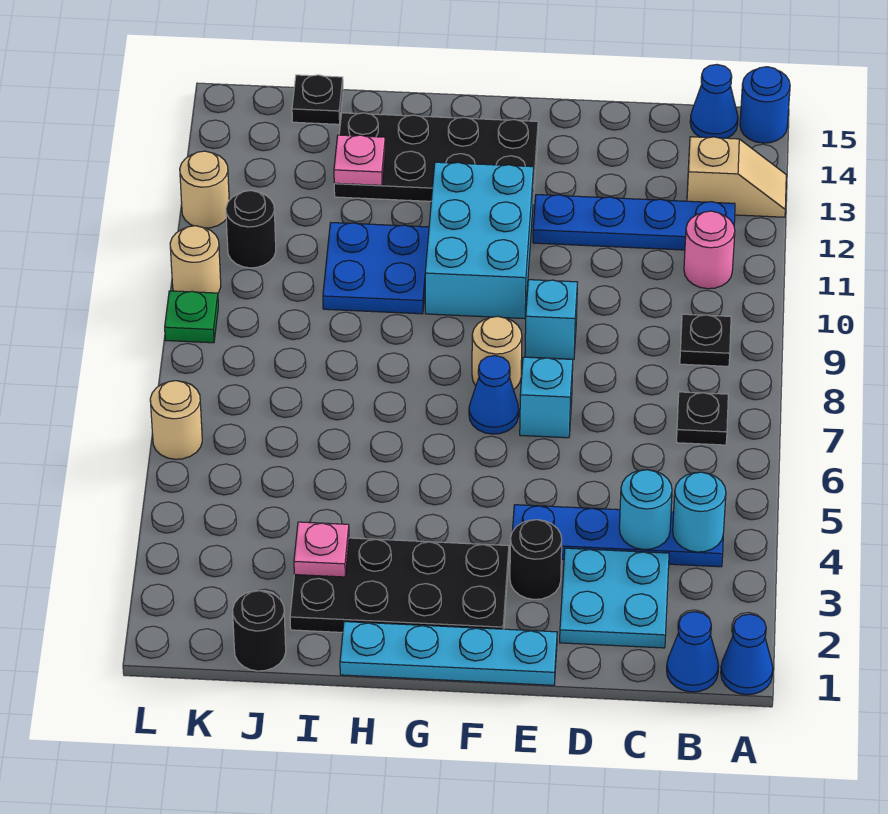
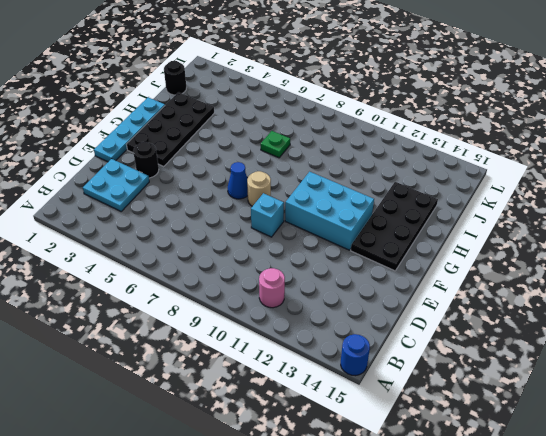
green 1x1 plate [261,131,290,158] -> green 1x1 plate moved to [165,291,218,343]
none -> blue 1x1 cone [721,614,773,695]
none -> tan 1x2 slope [687,137,786,217]
none -> blue 1x1 cone [667,612,719,692]
none -> blue 1x4 plate [512,505,723,567]

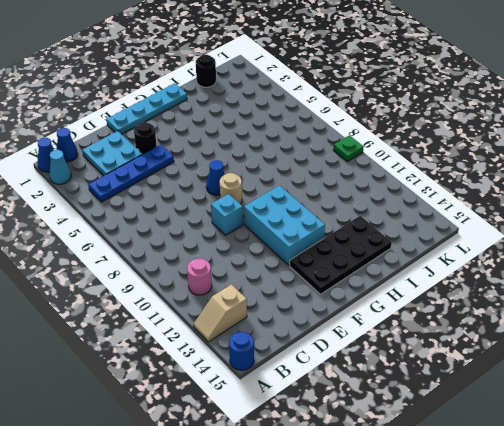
cyan 1x1 cone [49,150,71,184] -> none
none -> black 1x1 plate [676,392,728,445]
none -> black 1x1 plate [680,314,731,366]
none -> blue 1x4 plate [533,195,735,250]
none -> blue 1x1 cone [690,65,738,138]

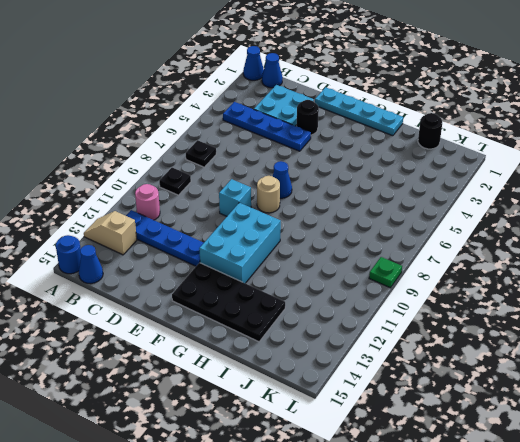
none -> cyan 1x1 brick [520,357,573,438]
none -> black 2x4 plate [290,538,509,632]
none -> blue 2x2 plate [323,223,429,314]
none -> black 1x1 plate [292,75,343,124]

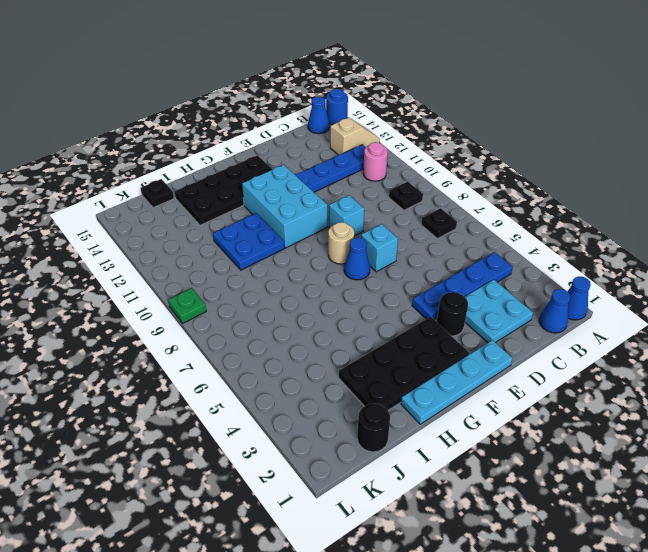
none -> black 1x1 round brick [226,191,276,268]
none -> tan 1x1 round brick [150,381,202,459]
none -> tan 1x1 round brick [170,226,221,293]
none -> tan 1x1 round brick [180,151,229,228]

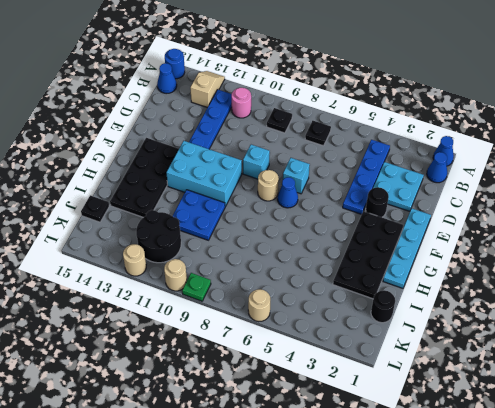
black 2x2 round brick [136,210,181,263] -> black 1x1 round brick [226,191,276,268]
none -> cyan 1x1 round brick [673,472,726,552]
none -> cyan 1x1 round brick [619,470,672,550]
none -> pink 1x1 plate [294,522,349,577]
none -> pink 1x1 plate [334,135,385,185]

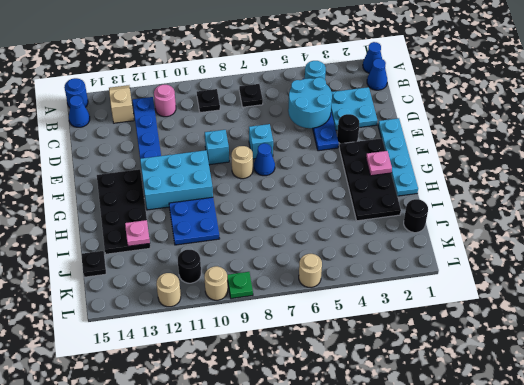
cyan 2x2 round brick [288,77,332,128] -> cyan 1x1 round brick [619,470,672,550]
pink 1x1 plate [366,151,392,176] -> pink 1x1 plate moved to [294,522,349,577]

